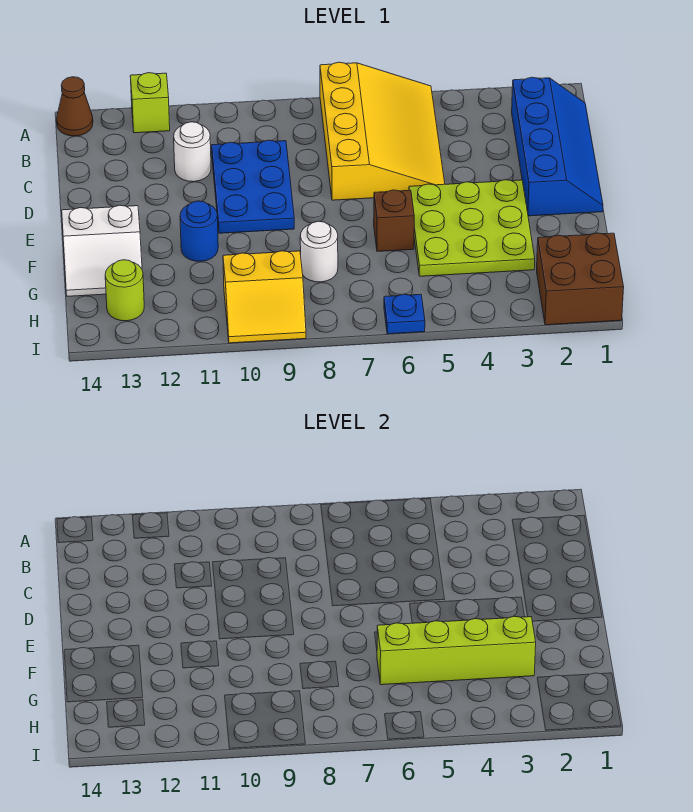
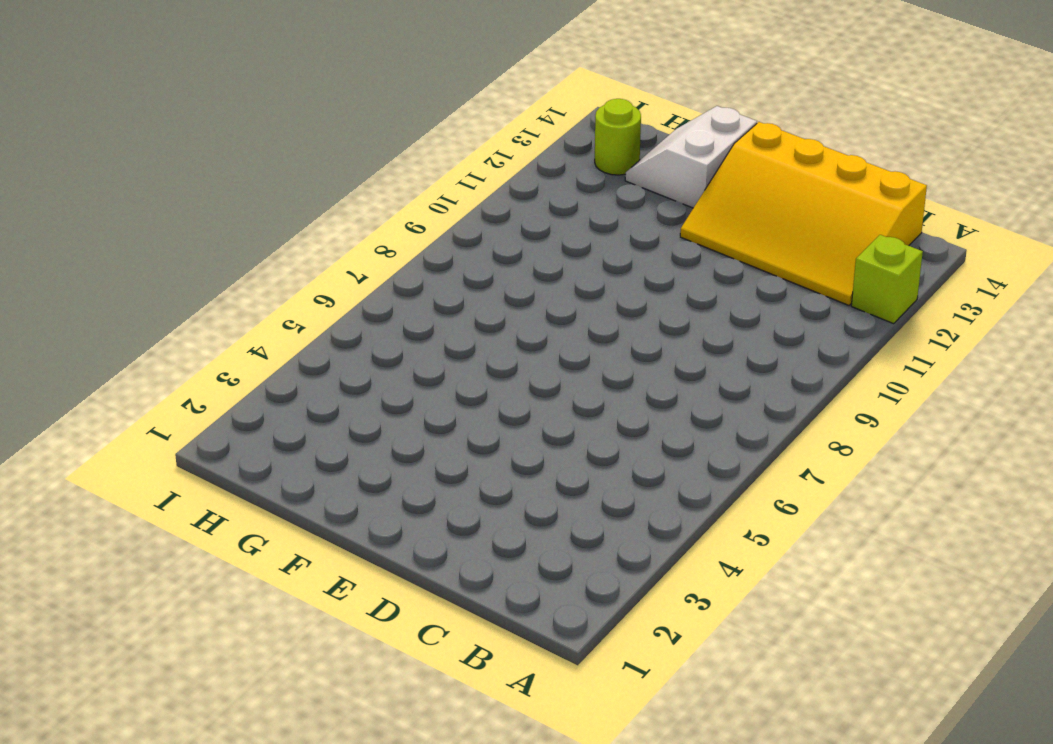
yellow 3x4 slope [680,122,927,305] -> yellow 3x4 slope moved to [320,62,445,200]
none -> brown 1x1 cone [57,77,93,136]
none -> blue 2x4 slope [512,77,603,216]
none -> blue 2x3 plate [212,140,294,233]

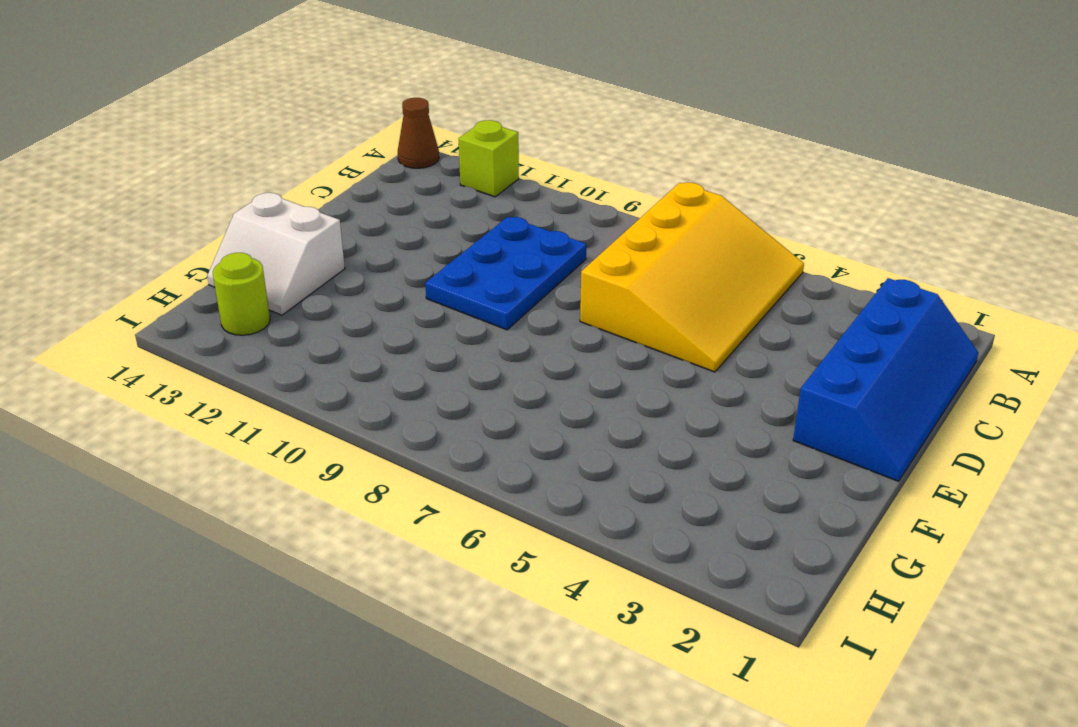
none -> white 1x1 round brick [174,122,211,182]
none -> lime 3x3 plate [409,180,535,276]
none -> brown 1x1 brick [374,190,414,251]

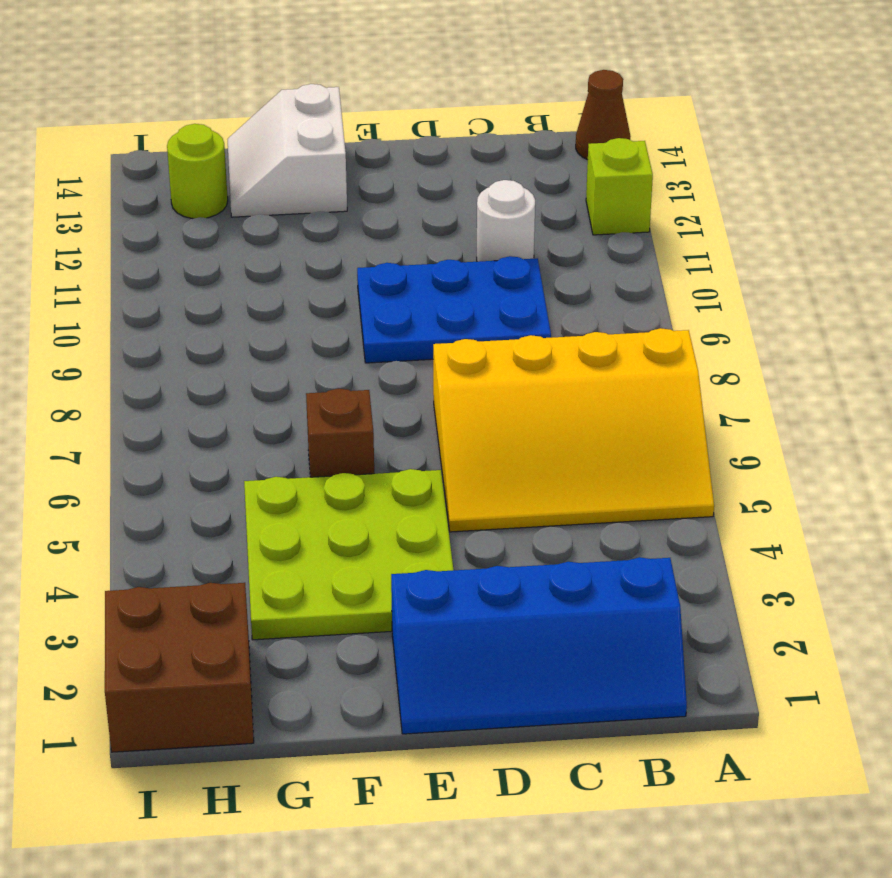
none -> blue 1x1 round brick [180,201,218,261]
none -> white 1x1 round brick [300,221,338,282]
none -> yellow 2x2 slope [223,251,306,343]

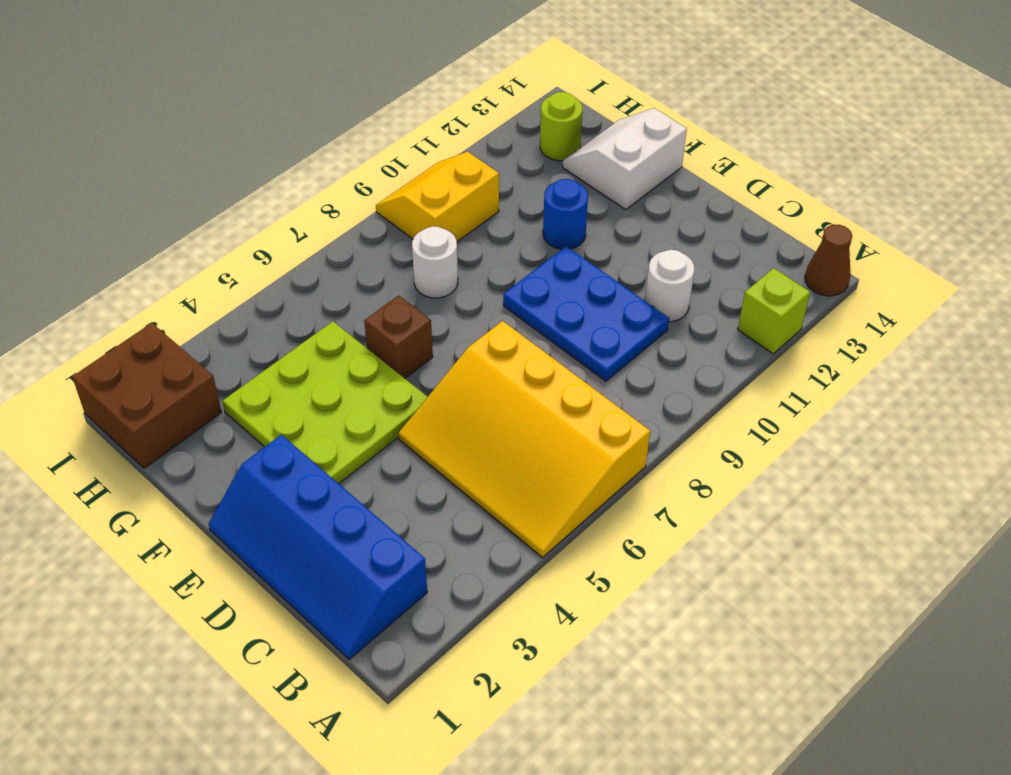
none -> blue 1x1 plate [384,294,425,334]
none -> lime 1x4 brick [377,616,536,685]

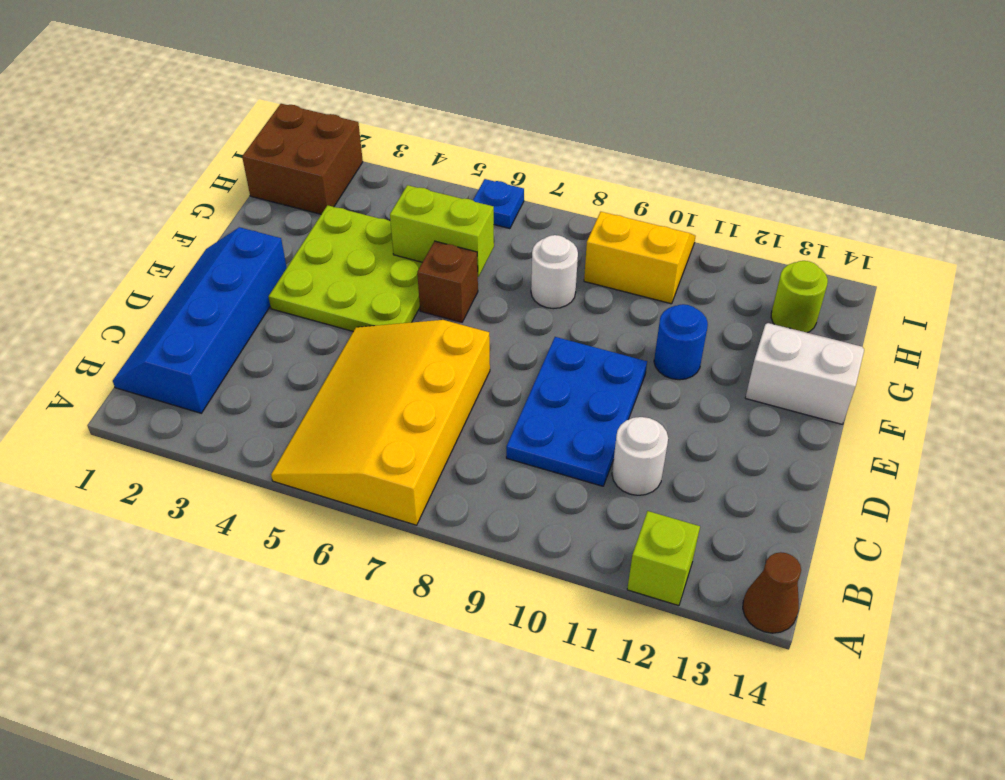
lime 1x2 brick [390,185,494,277] -> lime 1x4 brick [377,616,536,685]

